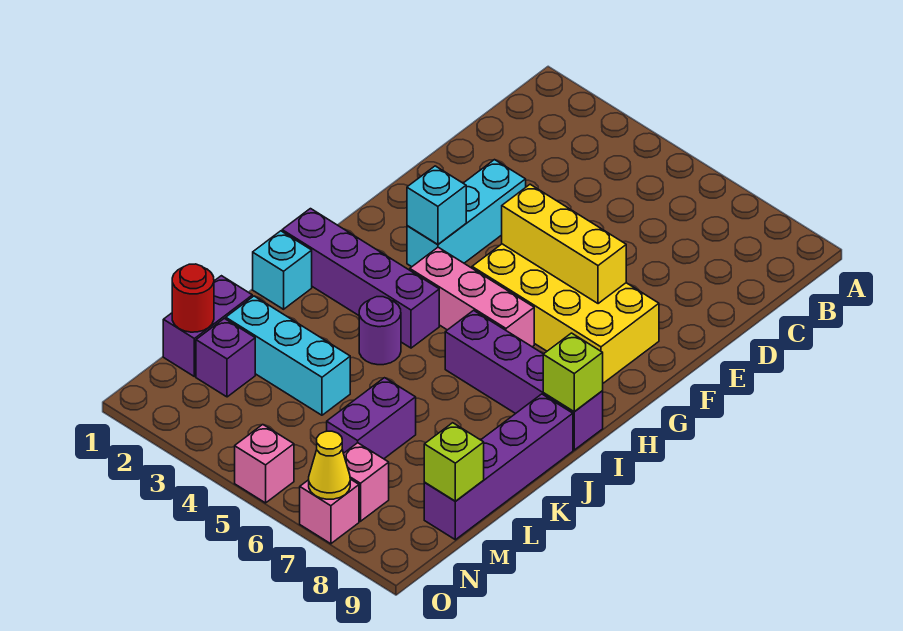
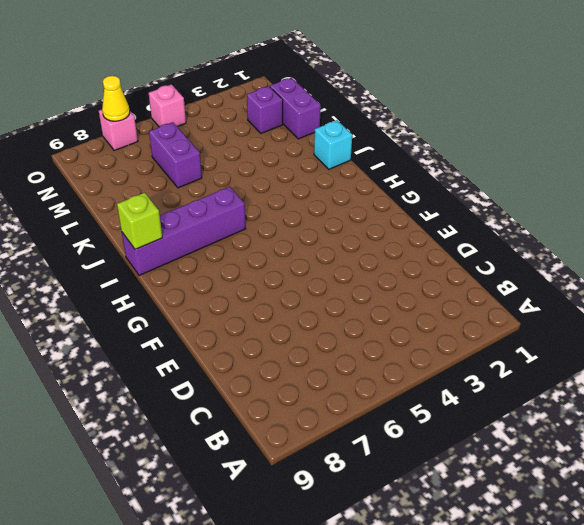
none -> cyan 1x3 brick [407,160,526,267]
none -> yellow 2x4 brick [472,244,659,383]
none -> pink 1x3 brick [410,247,534,347]

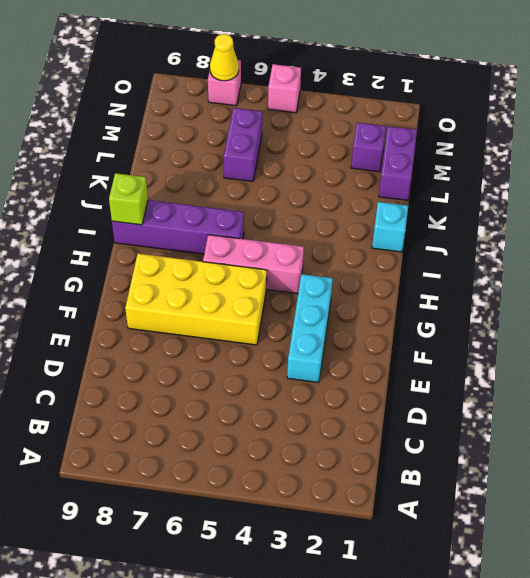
none -> purple 1x4 brick [282,209,439,348]
none -> purple 1x1 round brick [359,297,401,365]
none -> purple 1x4 brick [424,394,573,540]

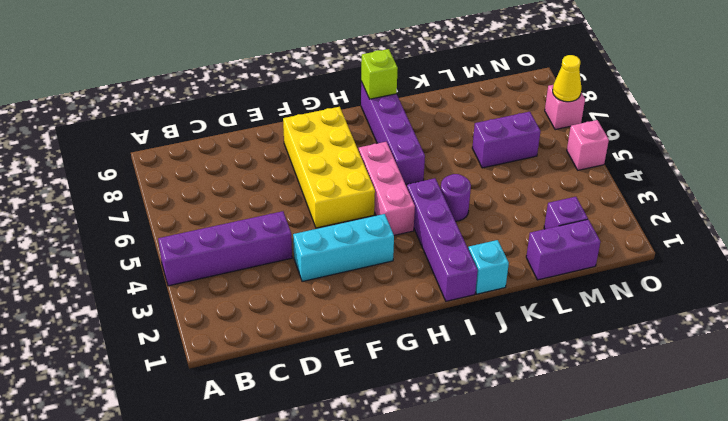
purple 1x4 brick [158,211,292,286] -> purple 1x4 brick moved to [424,394,573,540]
none -> cyan 1x3 brick [226,296,350,415]
none -> pink 1x1 brick [344,443,389,521]
none -> yellow 1x3 brick [502,184,626,304]

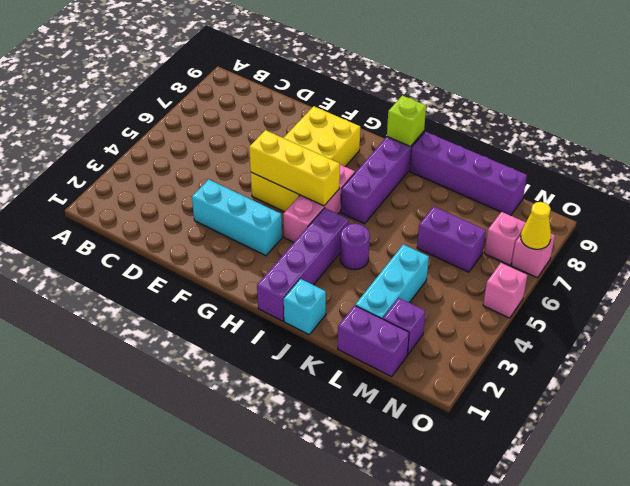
yellow 1x3 brick [249,130,340,206] -> yellow 1x3 brick turned to [502,184,626,304]
none -> cyan 1x1 brick [407,166,466,245]
none -> red 1x1 round brick [172,264,214,332]
none -> lime 1x1 brick [424,423,484,501]

